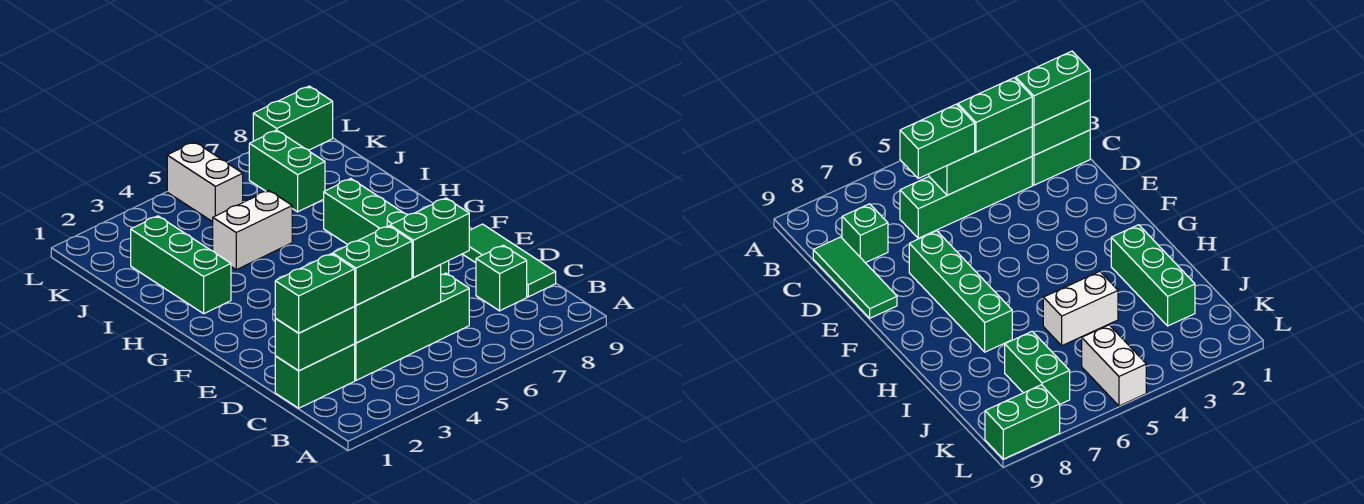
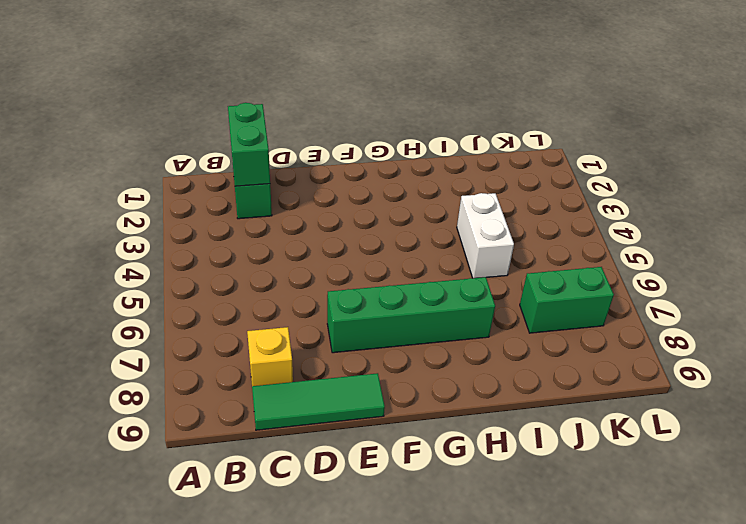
yellow 1x1 brick [247,327,293,386] -> green 1x1 brick [476,245,527,311]
none -> green 1x4 brick [355,273,469,380]
none -> green 1x3 brick [131,216,231,314]
none -> white 1x2 brick [167,142,243,222]

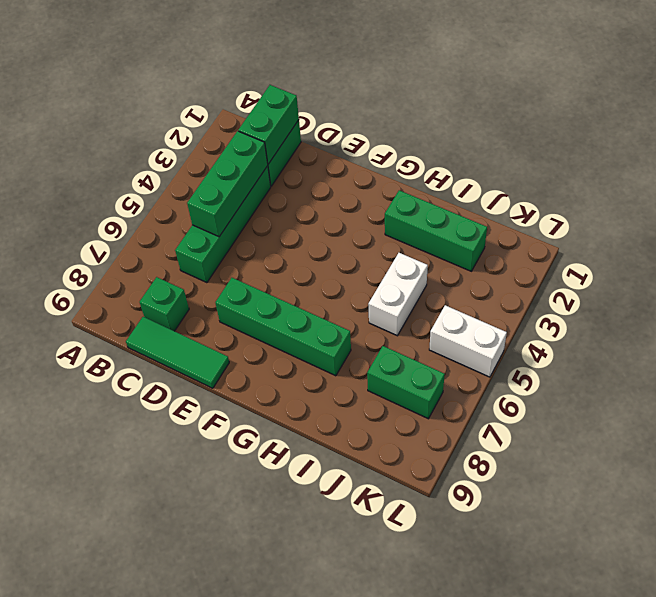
none -> green 1x2 brick [253,86,333,150]
none -> green 1x2 brick [275,254,355,333]
none -> green 1x2 brick [333,226,412,305]

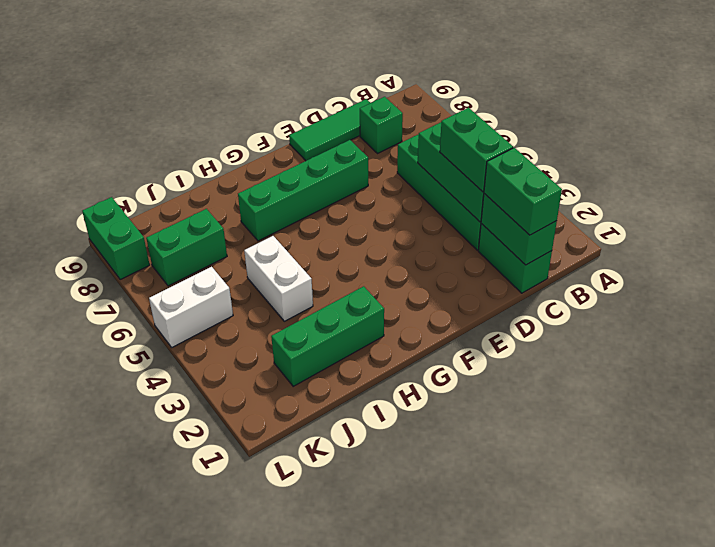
none -> green 1x2 brick [390,198,469,277]

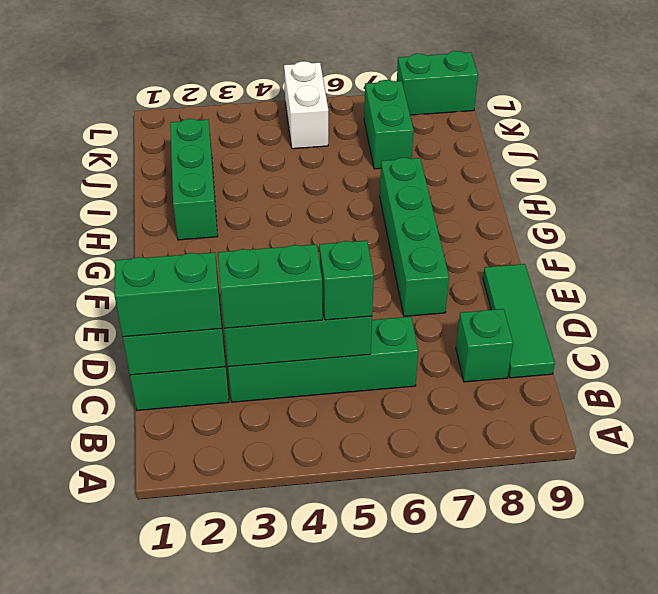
green 1x1 brick [319,240,374,320] -> green 1x2 brick [390,198,469,277]
none -> white 1x2 brick [213,190,292,270]

